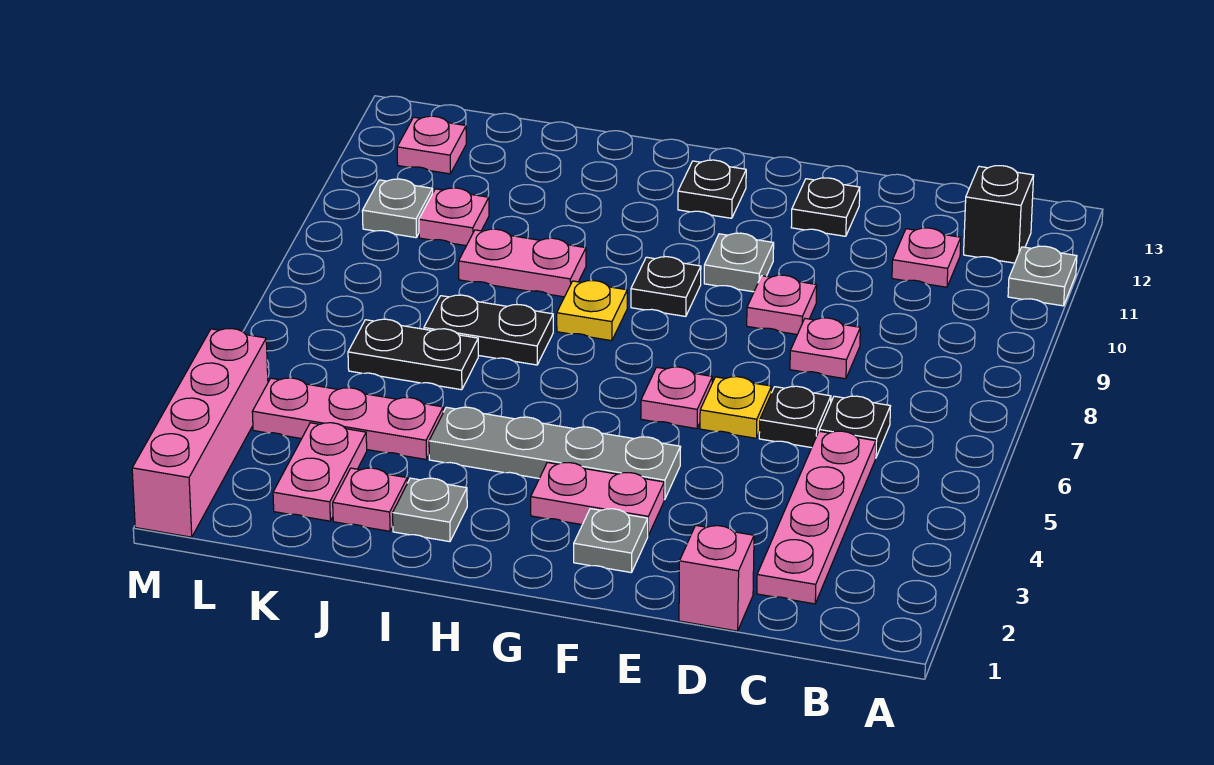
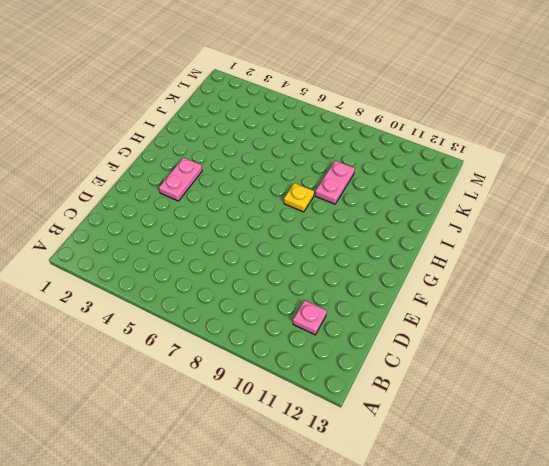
none -> grey 1x1 plate [1008,246,1077,306]
none -> black 1x1 brick [964,166,1034,263]
none -> pink 1x4 plate [757,431,876,604]
none -> black 1x1 plate [819,396,891,458]

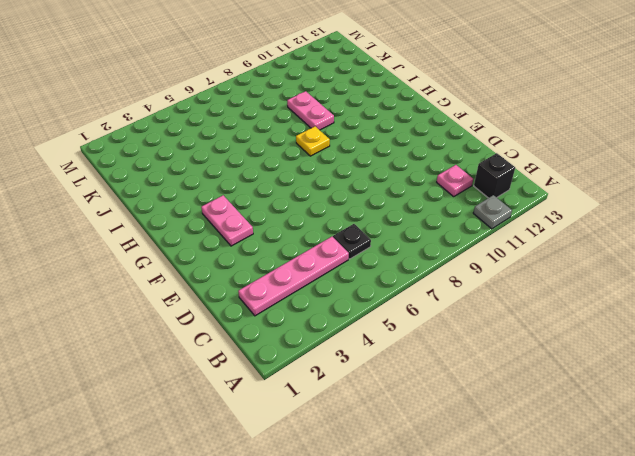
none -> pink 1x1 brick [679,525,754,631]
none -> black 1x1 plate [759,386,831,448]
none -> pink 1x1 plate [790,318,860,379]
none -> yellow 1x1 plate [700,377,772,438]

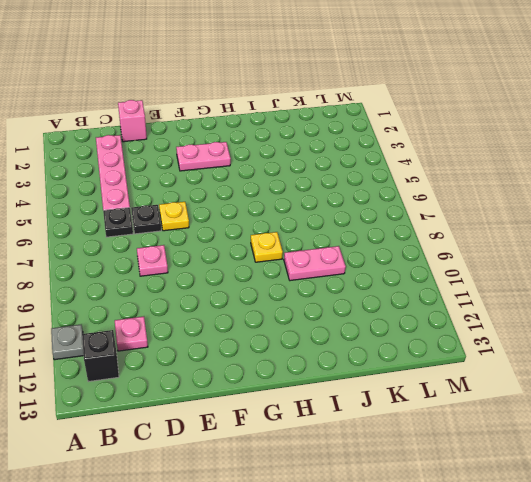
none -> pink 1x1 plate [747,275,817,334]
none -> black 1x1 plate [791,178,860,236]
none -> grey 1x1 plate [574,509,648,573]
none -> grey 1x4 plate [429,407,681,500]

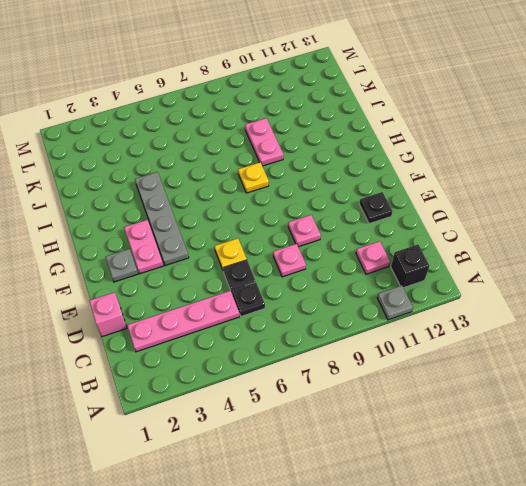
none -> pink 1x1 plate [641,367,712,429]
none -> grey 1x1 plate [704,233,774,292]
none -> black 1x1 plate [631,257,701,316]
none -> black 1x1 plate [678,160,746,218]

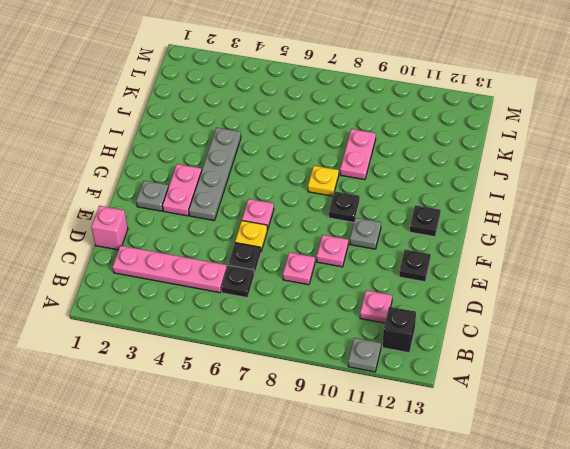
none -> grey 1x1 plate [393,478,467,542]
none -> black 1x2 plate [424,295,553,365]
none -> pink 1x1 plate [333,468,407,531]
none -> pink 1x3 plate [252,378,443,459]

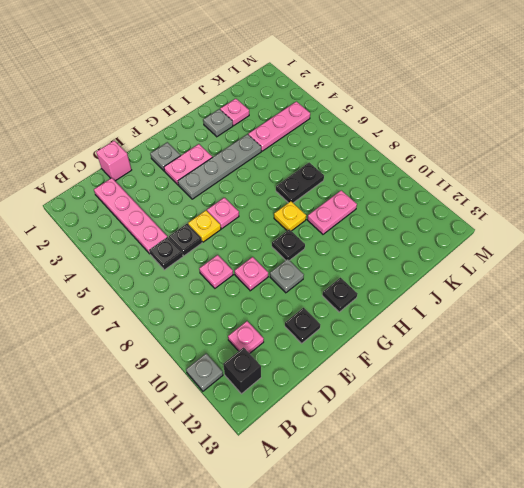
none -> black 1x2 plate [348,319,478,390]
none -> pink 1x2 plate [273,423,367,521]
none -> pink 1x1 plate [419,188,489,246]
none -> grey 1x1 plate [362,179,433,238]

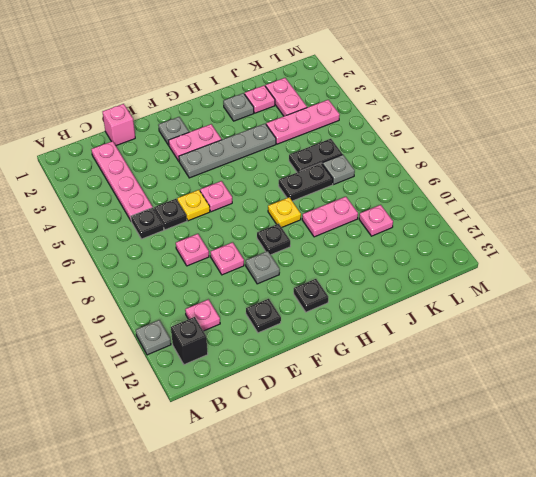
grey 1x1 plate [322,155,355,184] -> grey 1x1 plate moved to [362,179,433,238]
none -> pink 1x1 plate [397,116,466,174]
none -> pink 1x4 brick [132,329,268,537]

